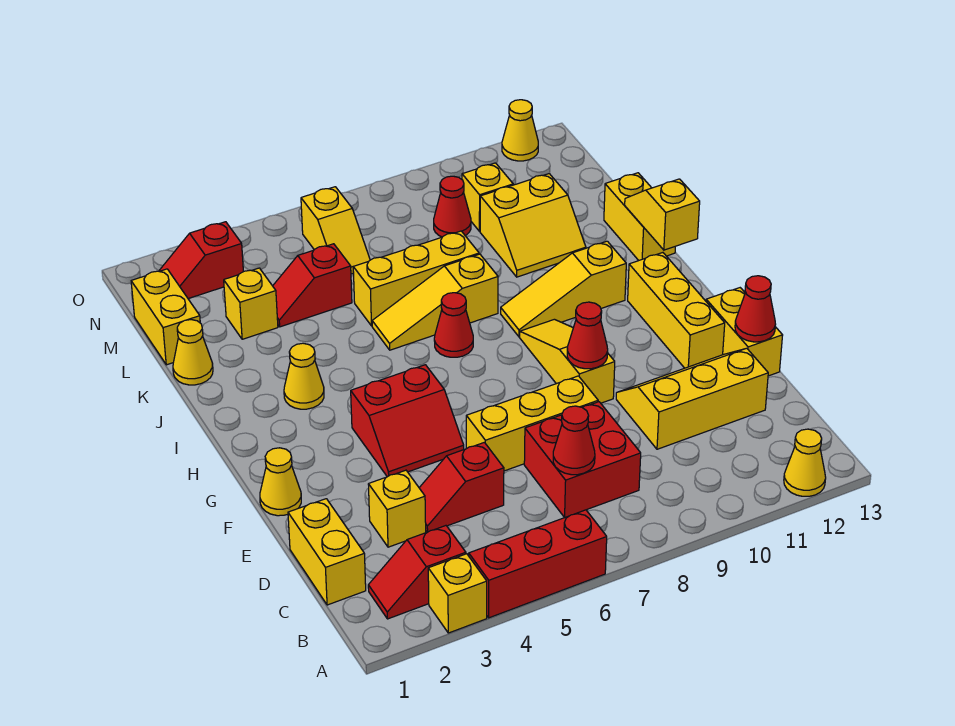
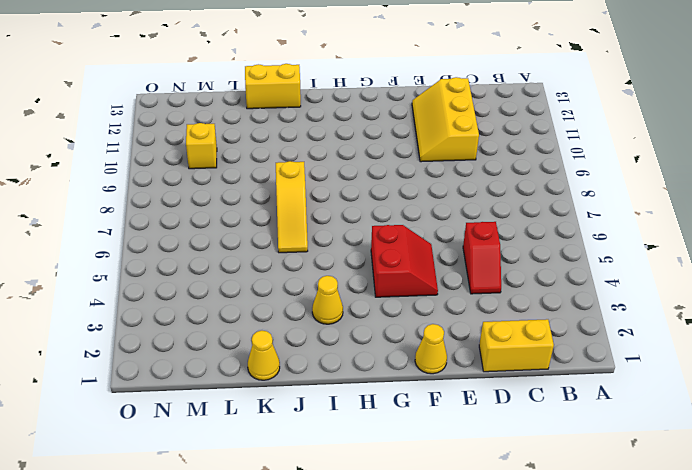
none -> yellow 1x1 brick [428,554,487,633]
none -> red 1x3 brick [468,510,607,618]
none -> yellow 1x1 cone [784,429,826,496]
none -> red 1x2 slope [368,526,466,619]

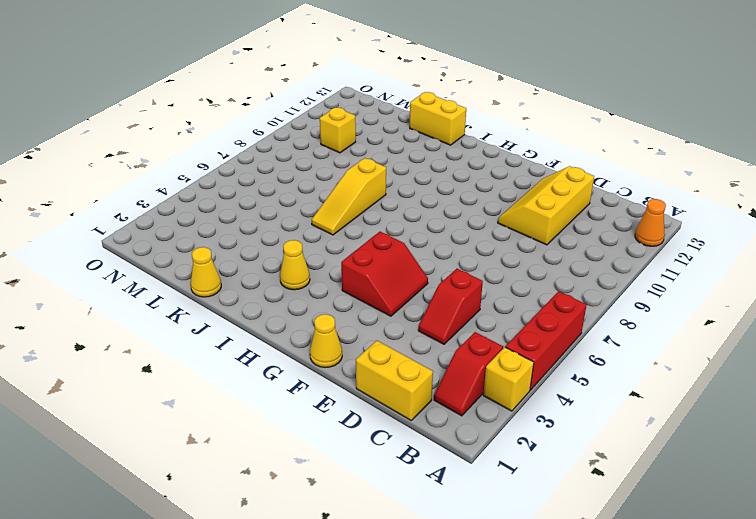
orange 1x1 cone [635,199,666,246] -> yellow 1x1 cone [784,429,826,496]
none -> red 2x2 brick [524,402,641,518]
none -> yellow 1x1 brick [368,470,426,547]
none -> yellow 1x3 brick [466,376,598,471]
none -> yellow 1x2 brick [706,288,783,376]

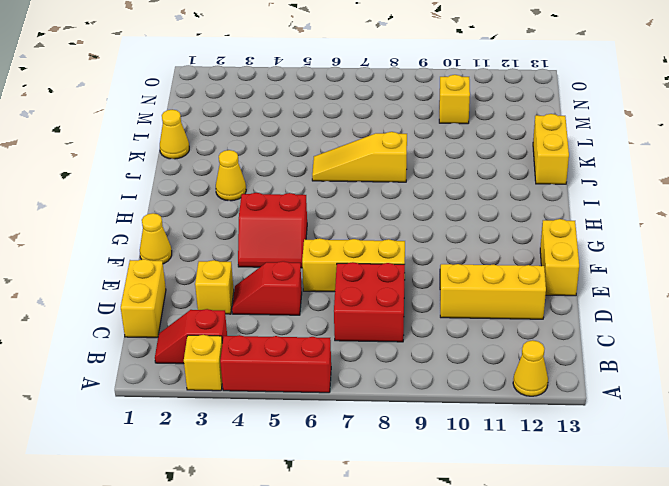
none -> yellow 1x3 slope [520,319,615,403]
none -> yellow 1x3 brick [628,253,725,368]
none -> red 1x1 cone [434,293,473,357]
none -> yellow 1x3 slope [501,241,626,337]

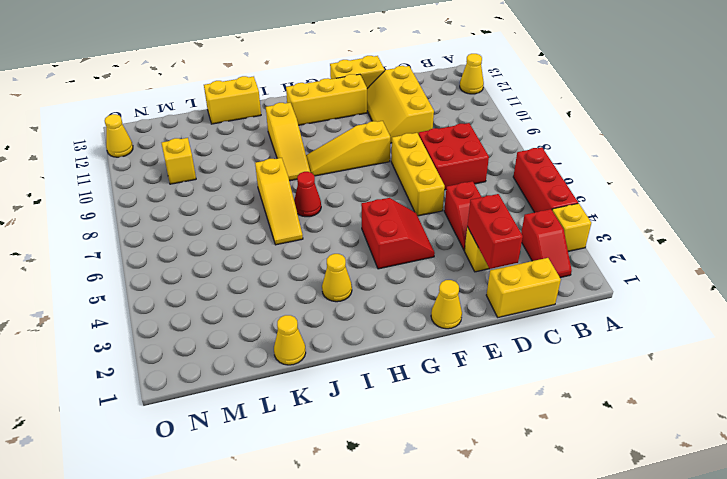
red 1x2 brick [467,194,523,269] -> none
none -> yellow 1x3 brick [353,231,479,326]
none -> yellow 2x2 slope [480,174,586,277]
none -> yellow 1x2 brick [131,269,200,365]
none -> yellow 1x1 brick [224,268,278,339]

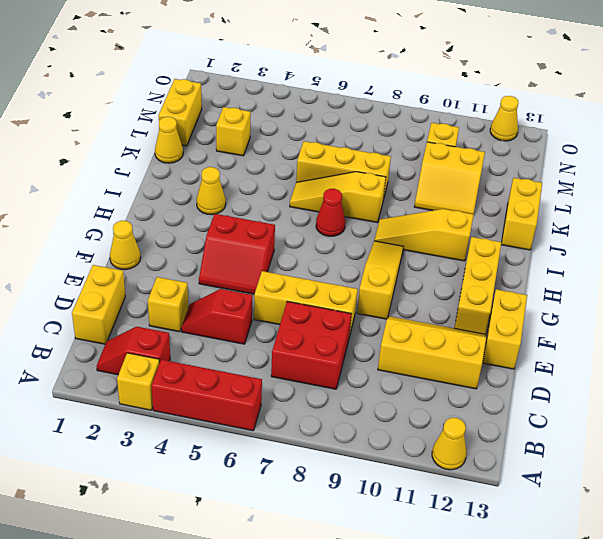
none -> red 1x2 slope [273,244,352,327]
none -> yellow 1x2 slope [301,187,370,274]
none -> red 1x1 cone [434,176,471,237]
none -> red 1x2 slope [159,222,243,299]

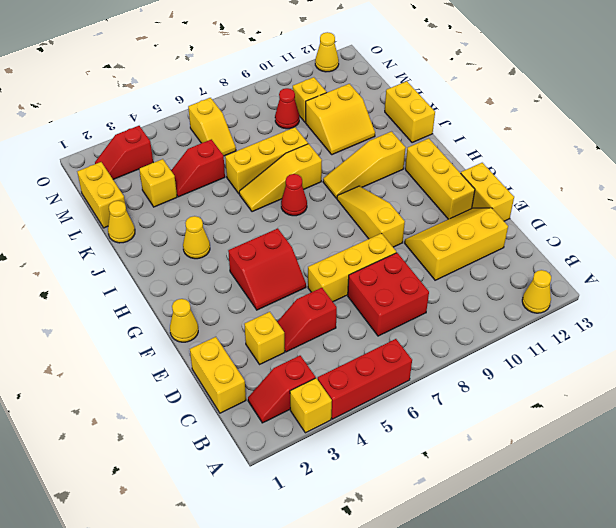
none -> red 1x1 cone [553,406,595,475]
none -> red 1x1 cone [735,276,776,342]
none -> red 1x1 cone [567,302,608,369]
none -> yellow 1x2 slope [625,179,700,250]

